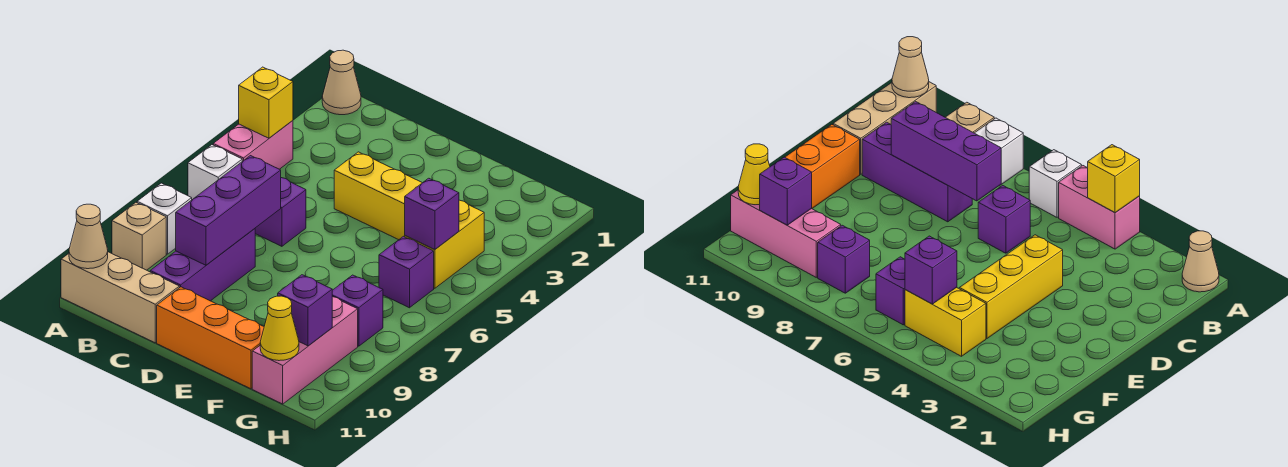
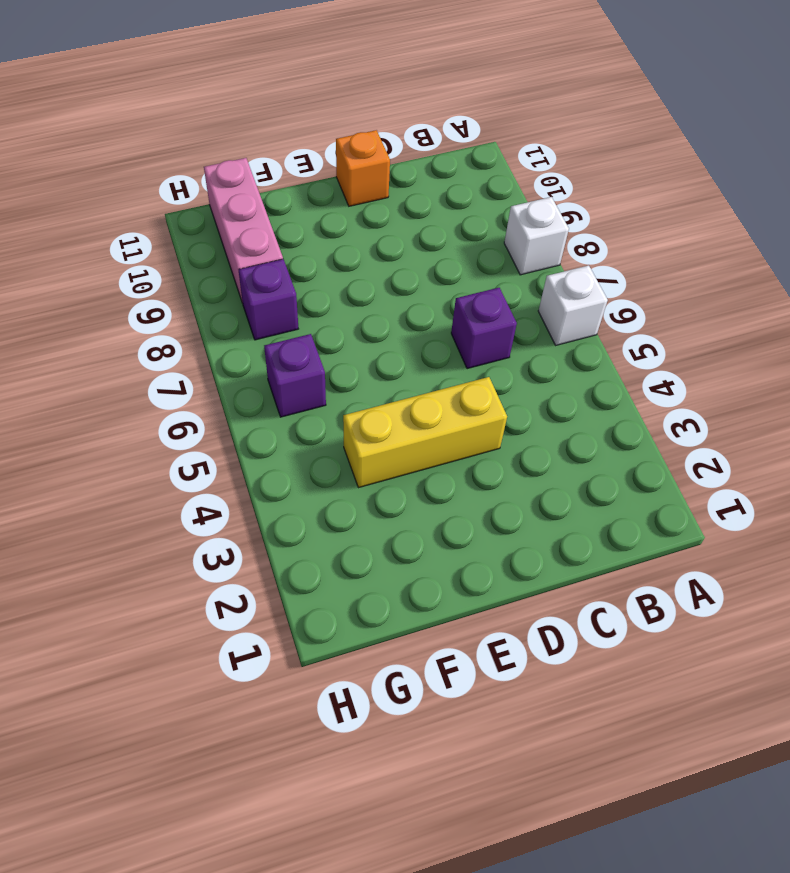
orange 1x1 brick [336,130,390,206] -> orange 1x3 brick [157,287,264,389]
none -> tan 1x1 cone [322,50,361,115]
none -> pink 1x2 brick [213,120,293,169]
none -> tan 1x1 brick [112,203,166,270]

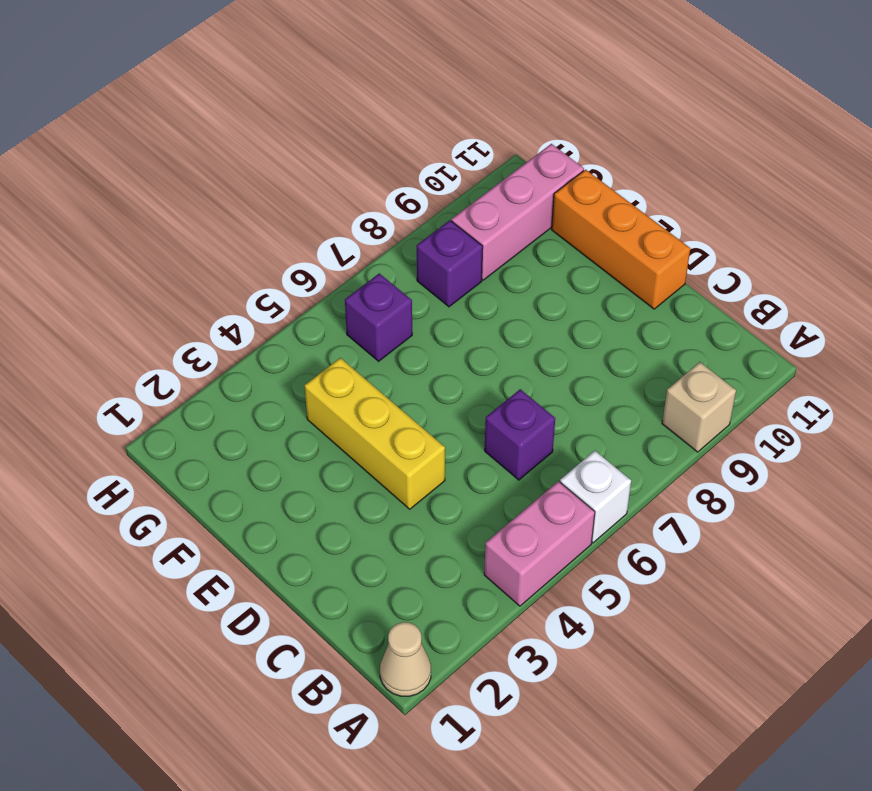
none -> white 1x1 brick [137,183,192,254]
none -> tan 1x3 brick [61,252,179,343]
none -> purple 1x3 brick [150,229,255,301]

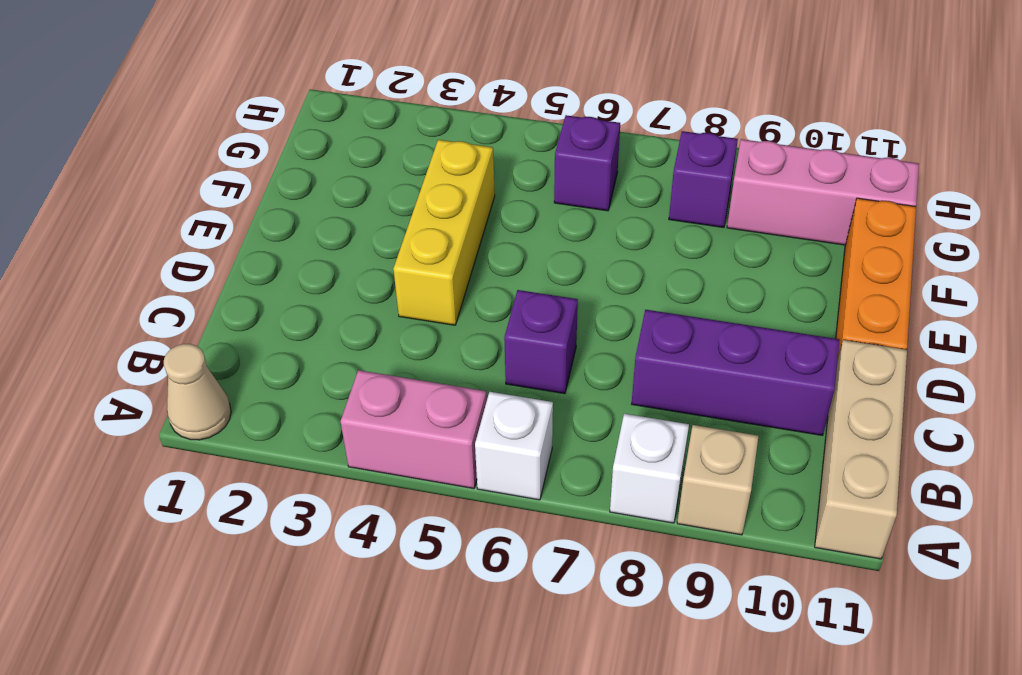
none -> yellow 1x2 brick [405,200,484,288]
none -> yellow 1x1 brick [239,67,293,138]
none -> tan 1x1 cone [69,204,108,269]

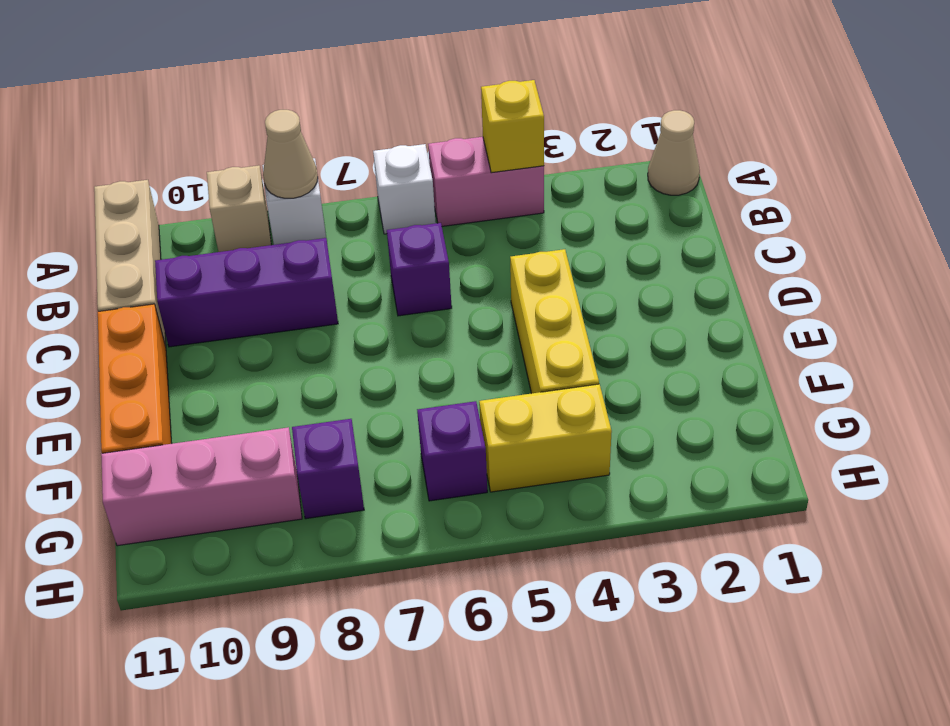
tan 1x1 cone [263,110,318,198] -> tan 1x1 cone moved to [69,204,108,269]
none -> purple 1x3 brick [176,156,281,265]
none -> purple 1x1 brick [405,178,459,249]
none -> purple 1x1 brick [278,275,332,346]

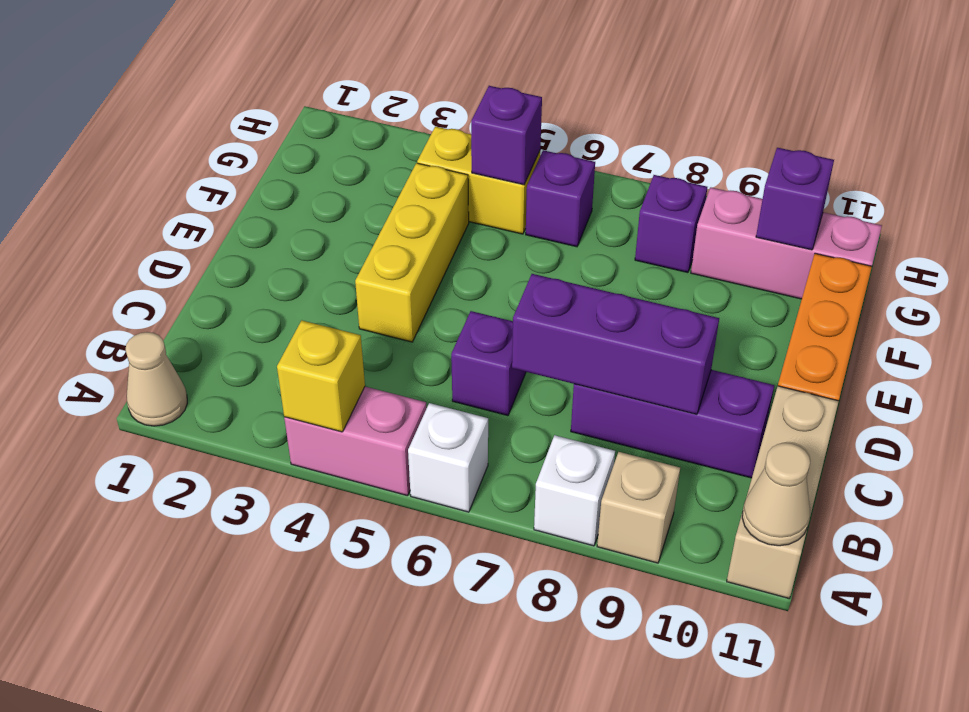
none -> yellow 1x1 cone [260,296,299,361]

